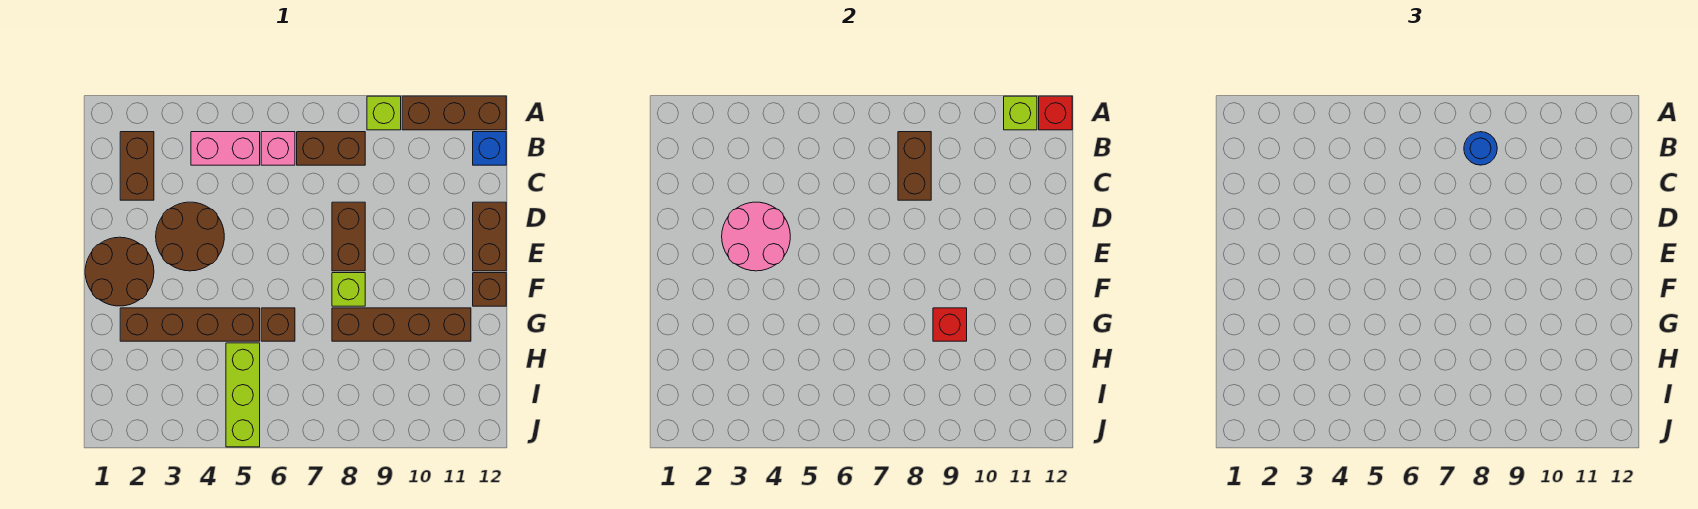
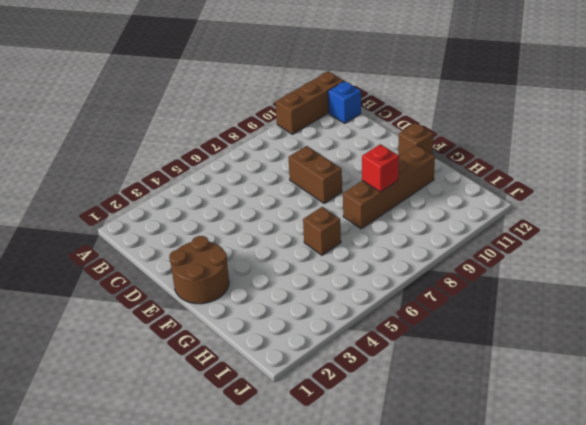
none -> lime 1x1 brick [367,96,401,130]
none -> brown 1x2 brick [120,132,154,200]
none -> pink 1x2 brick [191,132,260,165]

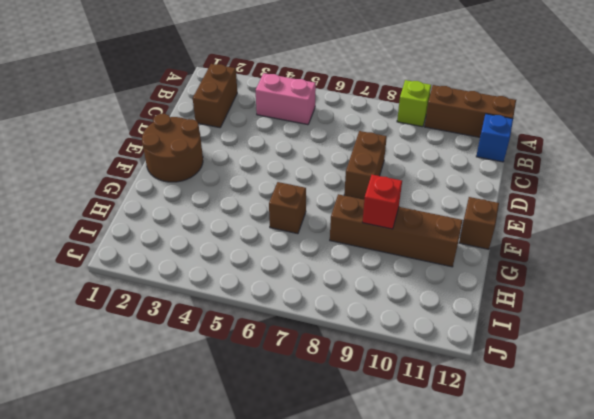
none -> pink 1x1 brick [261,132,295,165]
none -> brown 1x2 brick [297,132,365,165]
none -> brown 2x2 round brick [156,202,224,271]

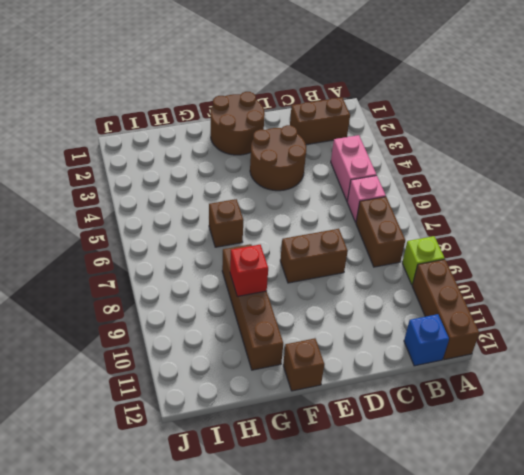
none -> brown 1x2 brick [473,202,506,271]
none -> lime 1x1 brick [332,273,365,306]
none -> brown 1x4 brick [120,308,260,341]

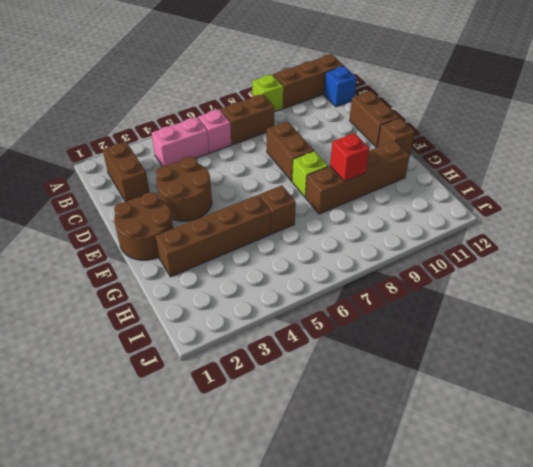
none -> lime 1x3 brick [226,343,260,447]
none -> lime 1x1 brick [1004,96,1037,130]
none -> red 1x1 brick [1039,96,1072,130]

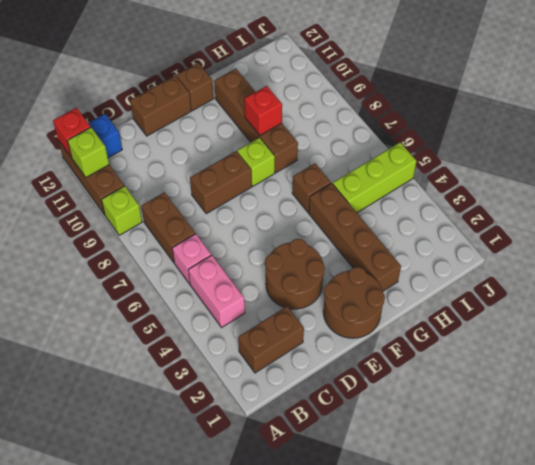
none -> brown 1x2 brick [898,132,931,200]
none -> pink 2x2 round brick [722,202,790,271]
none -> blue 1x1 round brick [1464,132,1497,165]

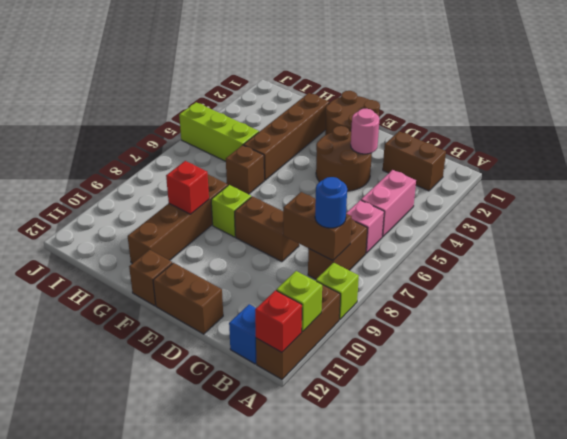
pink 1x1 round brick [351,108,380,154] -> pink 2x2 round brick [722,202,790,271]

